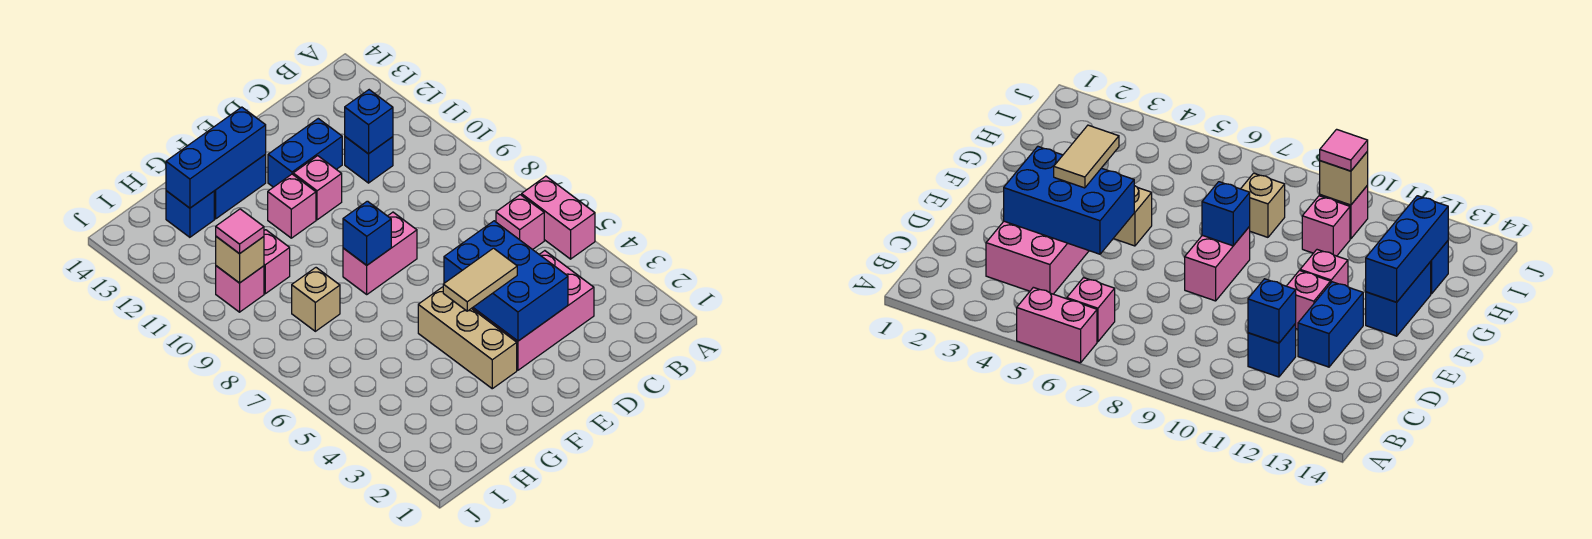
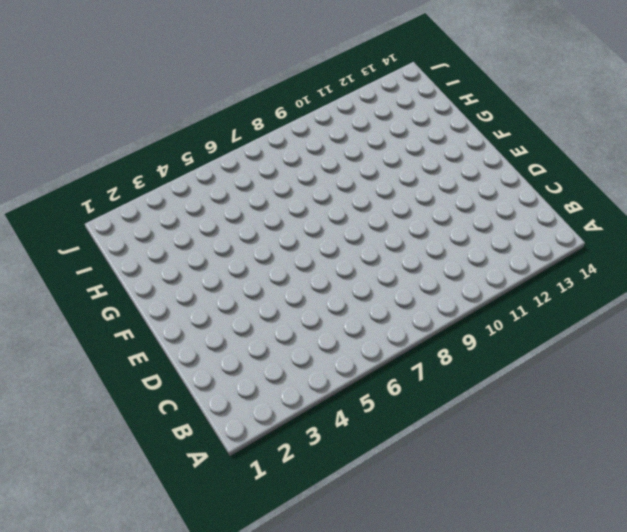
none -> pink 1x2 brick [522,176,595,259]
none -> pink 1x1 brick [496,195,544,250]
none -> pink 2x3 brick [472,251,594,370]

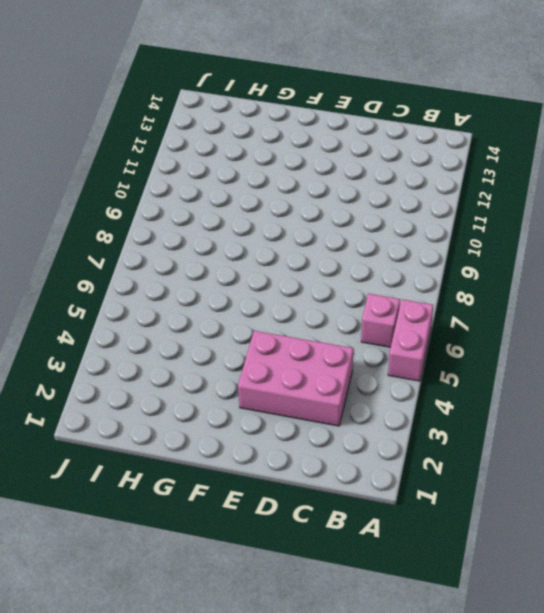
none -> blue 1x1 brick [345,137,393,183]
none -> blue 1x2 brick [268,119,342,187]
none -> pink 1x2 brick [343,212,417,294]

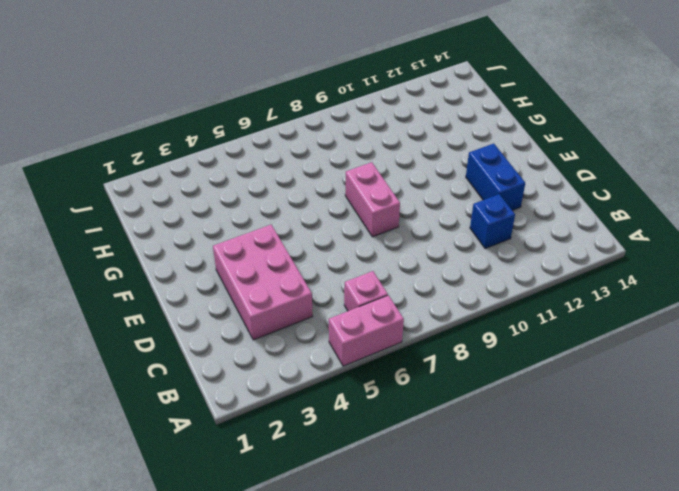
none -> pink 1x1 brick [293,156,342,220]
none -> tan 1x3 brick [418,287,517,389]
none -> pink 1x1 brick [268,174,316,238]

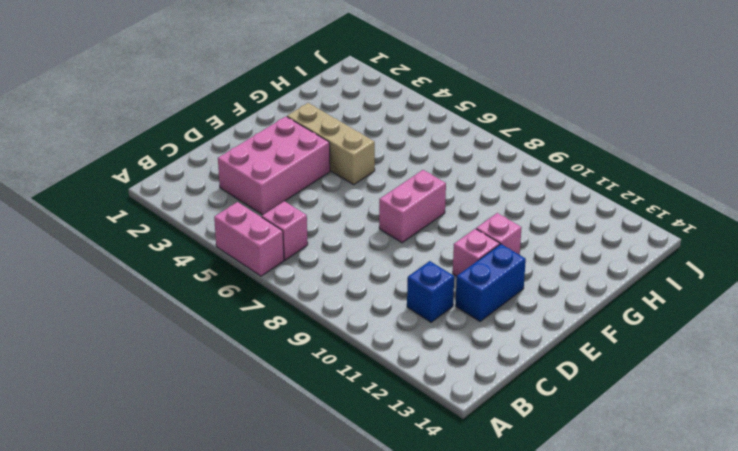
none -> blue 1x2 brick [214,154,266,219]
none -> tan 1x1 brick [292,268,340,331]
none -> pink 1x1 brick [264,230,290,294]

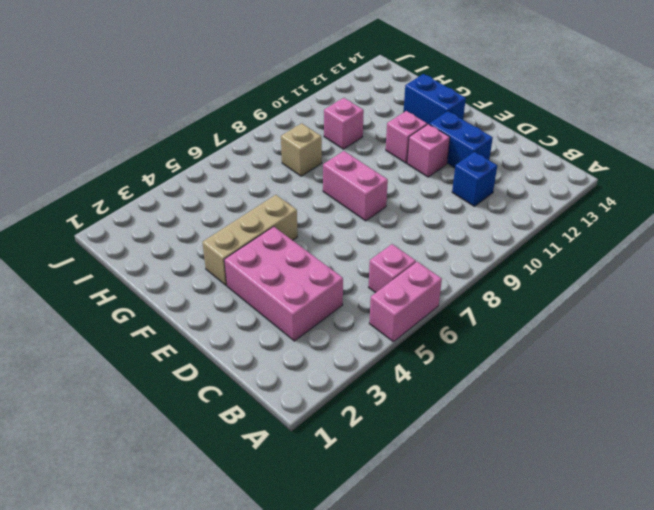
none -> blue 1x1 brick [166,191,214,237]
none -> pink 1x1 brick [216,266,264,312]
none -> blue 1x1 brick [345,90,393,154]

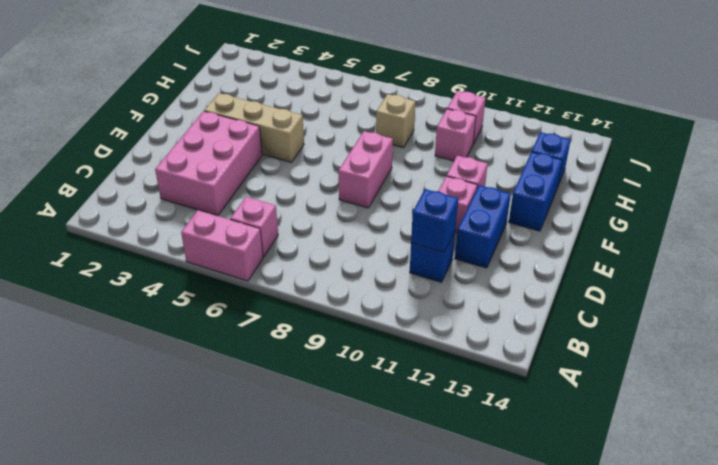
none -> blue 2x3 brick [444,221,568,341]
none -> blue 1x1 brick [343,201,391,265]
none -> blue 1x3 brick [166,107,266,208]

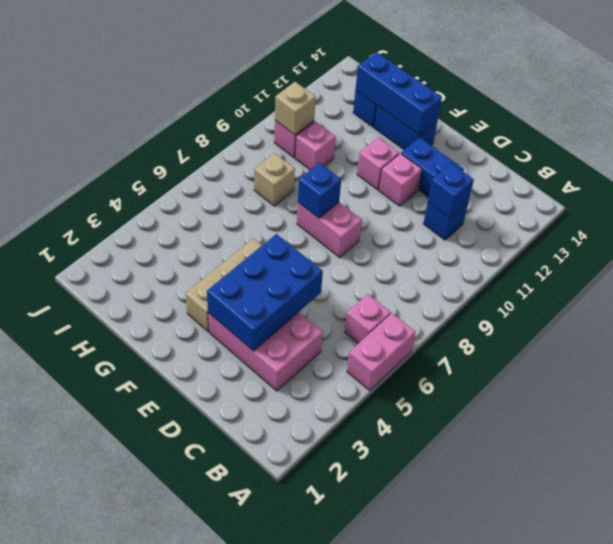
none -> tan 1x2 tile [443,248,517,311]
none -> pink 1x1 tile [216,209,264,254]

